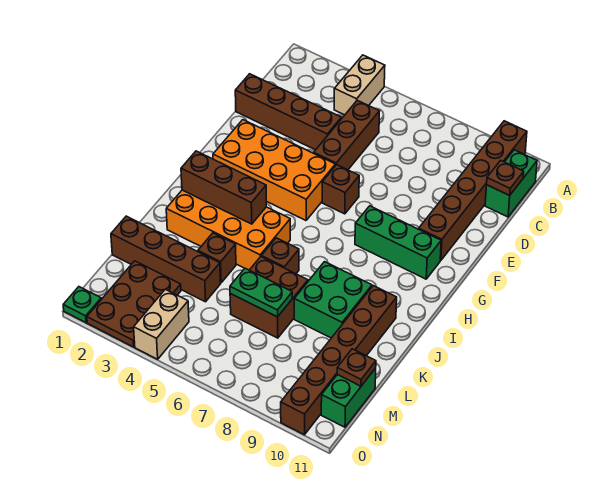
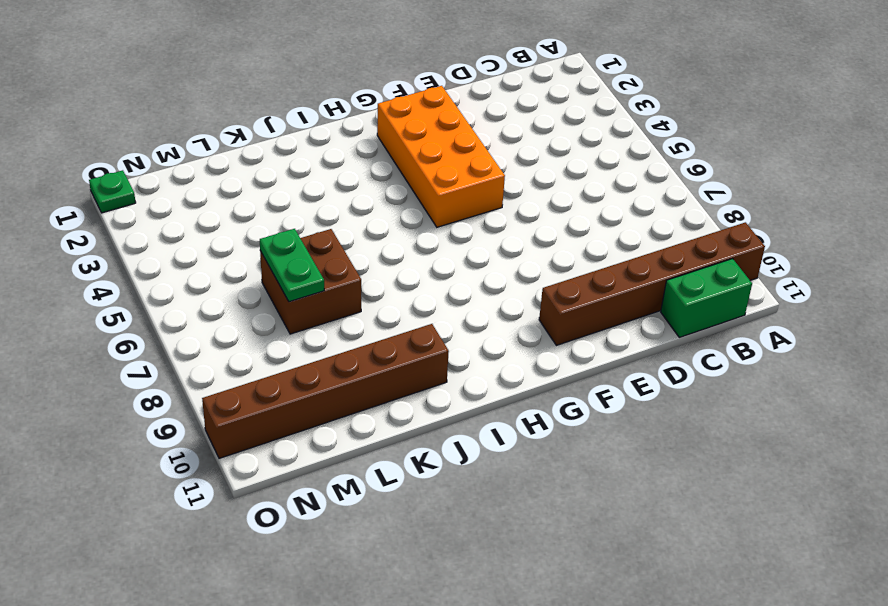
none -> tan 1x2 brick [334,55,385,115]
none -> brown 1x3 brick [314,100,380,170]
none -> brown 1x4 brick [235,74,341,150]

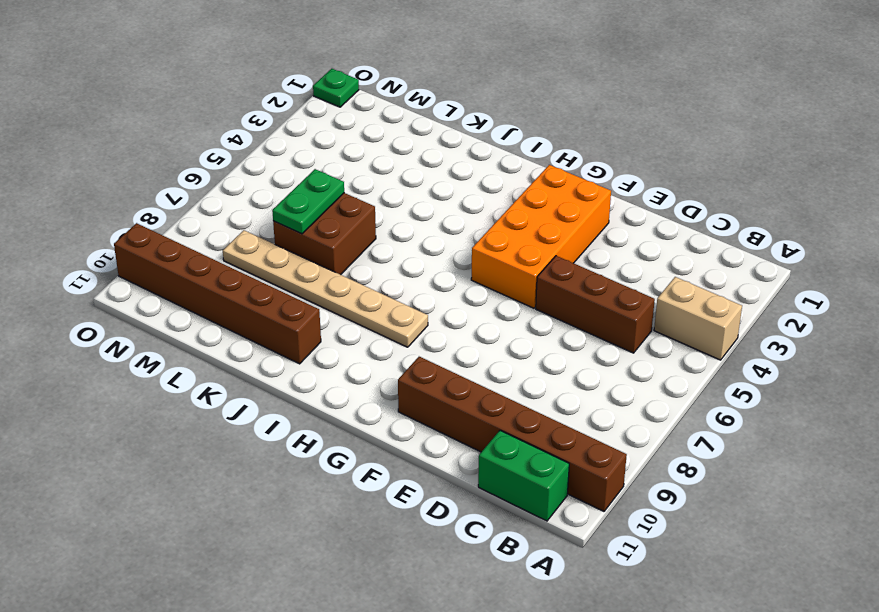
tan 1x6 plate [223,230,428,347] -> green 2x2 brick [294,262,372,338]
none -> brown 1x4 brick [235,74,341,150]
none -> brown 1x1 brick [322,165,359,214]
none -> green 1x3 brick [355,206,441,279]

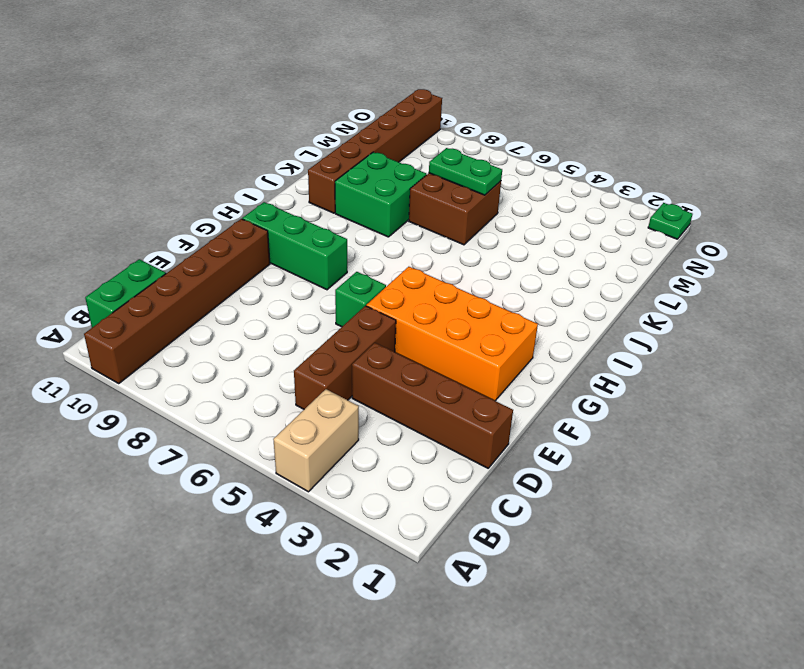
green 1x1 brick [335,272,386,327] -> brown 1x1 brick [322,165,359,214]
none -> orange 2x4 brick [166,190,290,270]
none -> brown 1x1 brick [261,238,299,274]
none -> brown 1x1 brick [198,233,236,283]

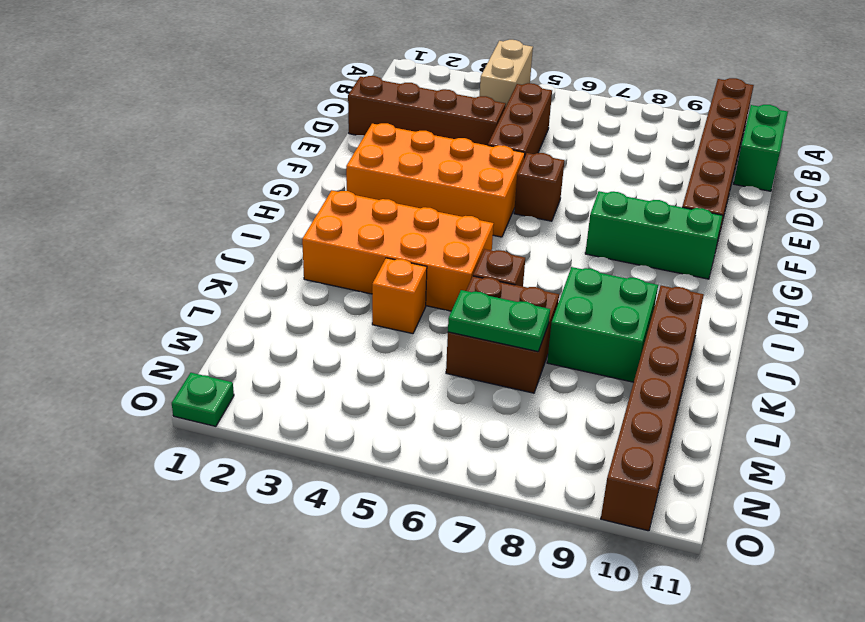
orange 1x1 brick [372,258,427,334] -> brown 1x1 brick [198,233,236,283]
none -> brown 1x4 brick [111,216,221,302]
none -> brown 2x3 plate [87,261,181,347]
none -> green 1x2 brick [321,368,376,427]

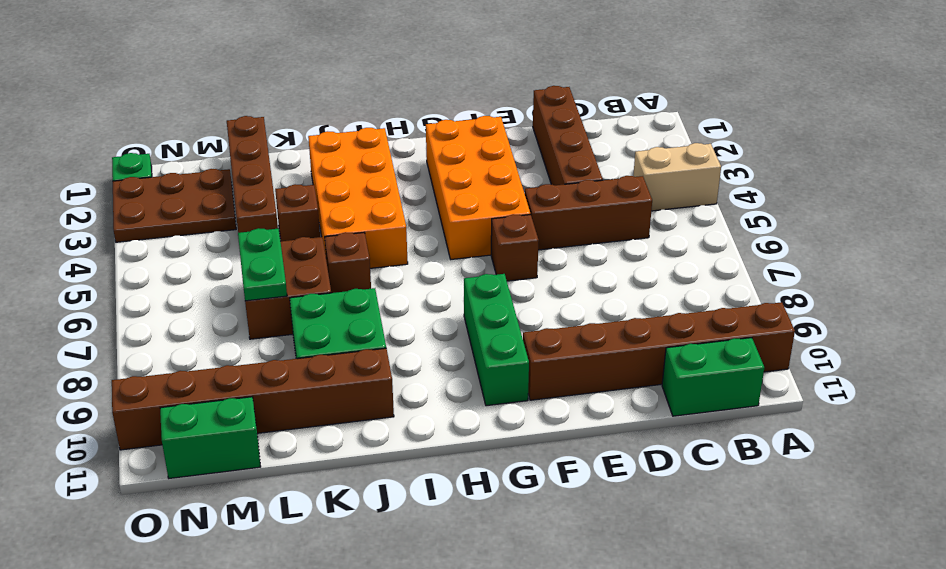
none -> tan 1x2 brick [134,289,189,359]
none -> brown 1x1 plate [487,160,524,195]
none -> brown 1x3 brick [181,151,266,224]

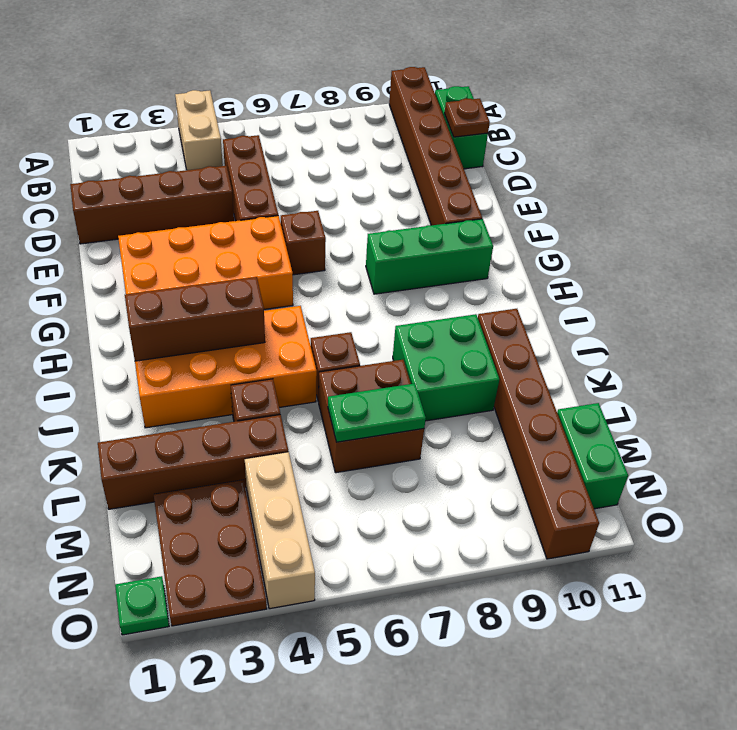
tan 1x3 brick [245,452,315,609] -> tan 1x2 brick [134,289,189,359]
none -> brown 1x1 plate [337,349,376,386]

